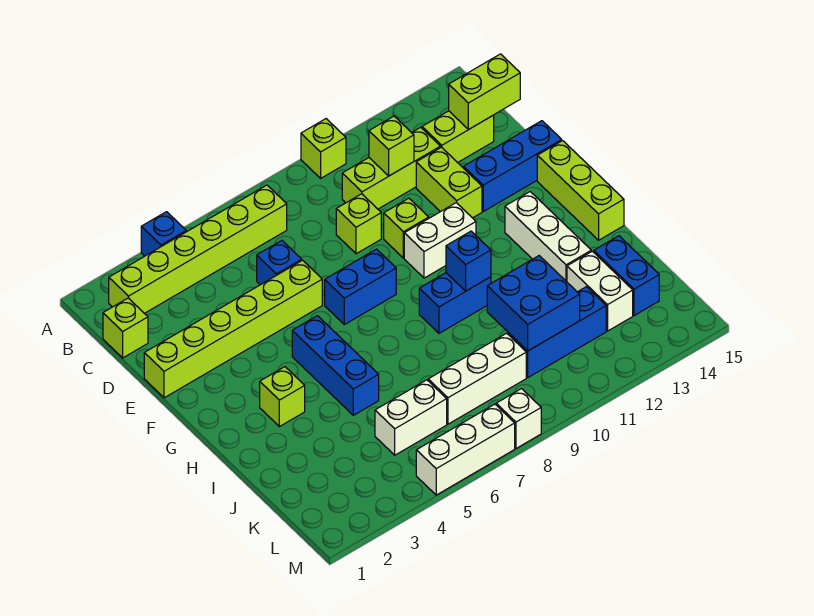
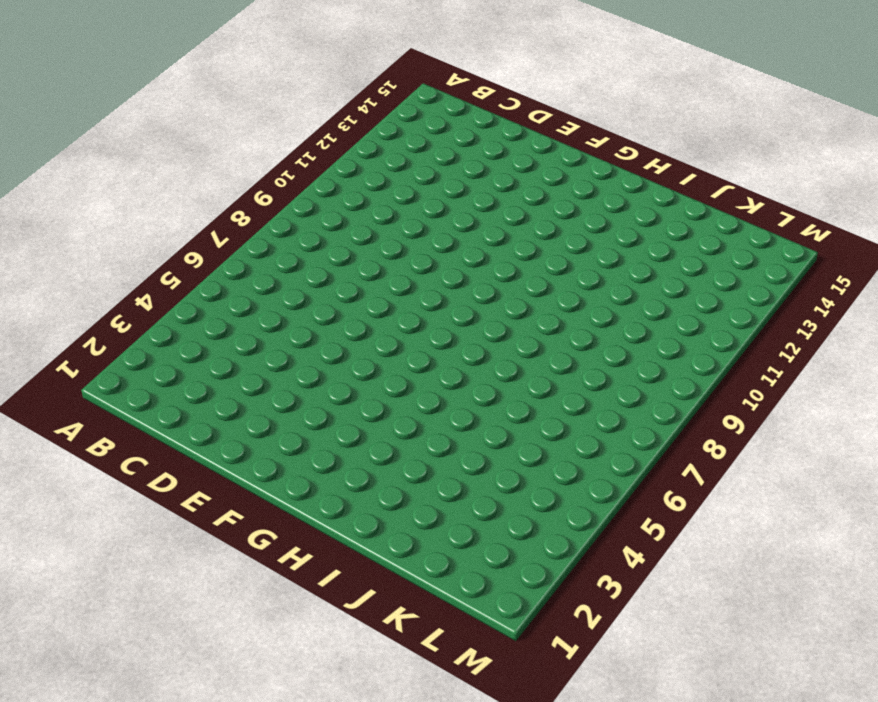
none -> blue 1x1 brick [141,212,186,256]
none -> lime 1x1 brick [301,119,346,178]
none -> lime 1x6 brick [109,185,287,313]
none -> lime 1x1 brick [103,298,148,358]

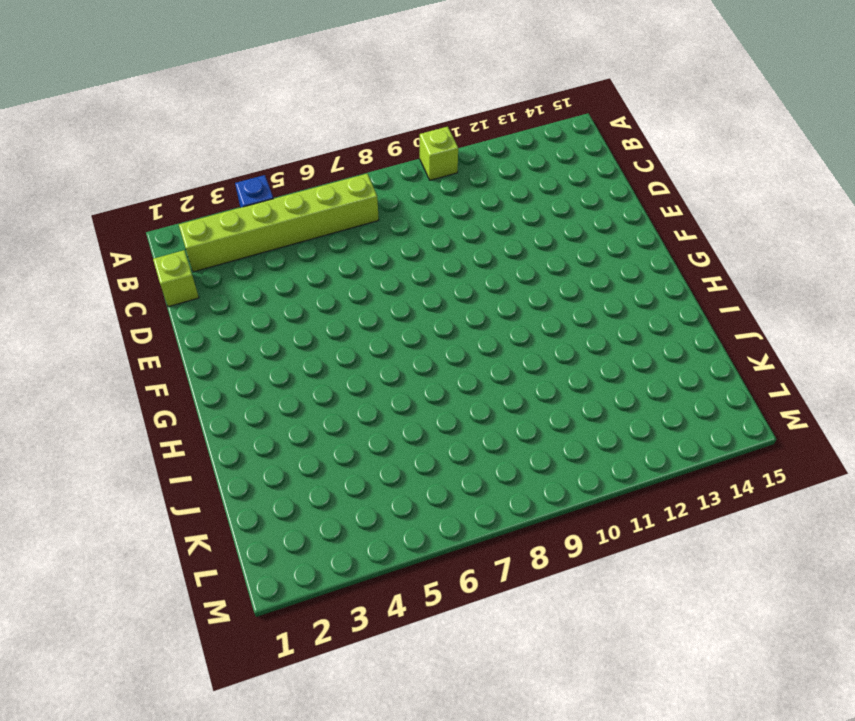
none -> lime 1x3 brick [342,127,440,209]
none -> lime 1x2 brick [422,111,494,163]
none -> blue 1x1 brick [257,240,302,285]
none -> lime 1x1 brick [336,194,381,254]

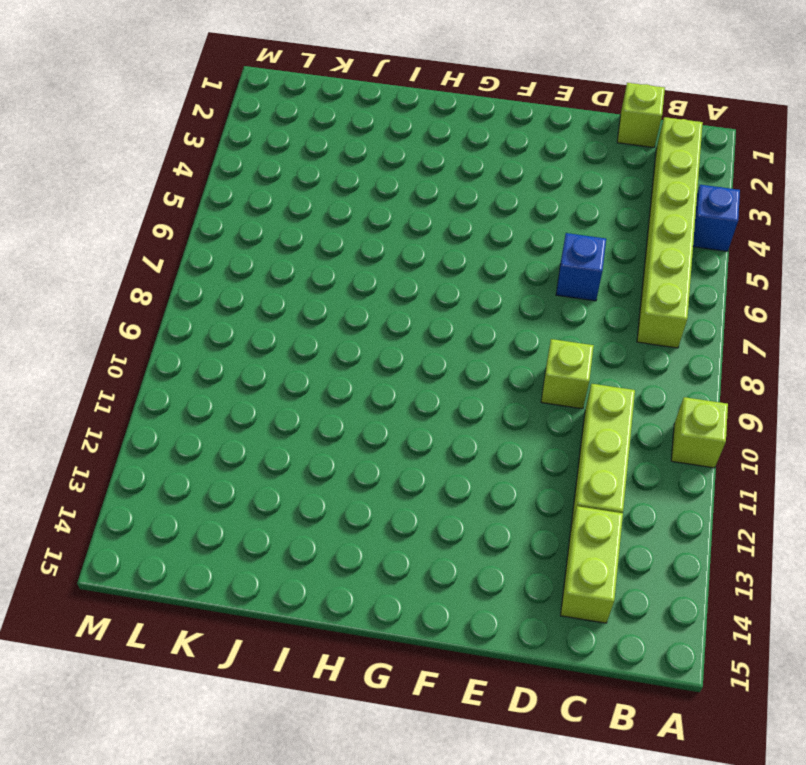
none -> lime 1x2 brick [416,147,482,218]
none -> lime 1x6 brick [144,260,322,398]
none -> lime 1x1 brick [384,198,429,258]
none -> blue 1x3 brick [463,121,562,211]

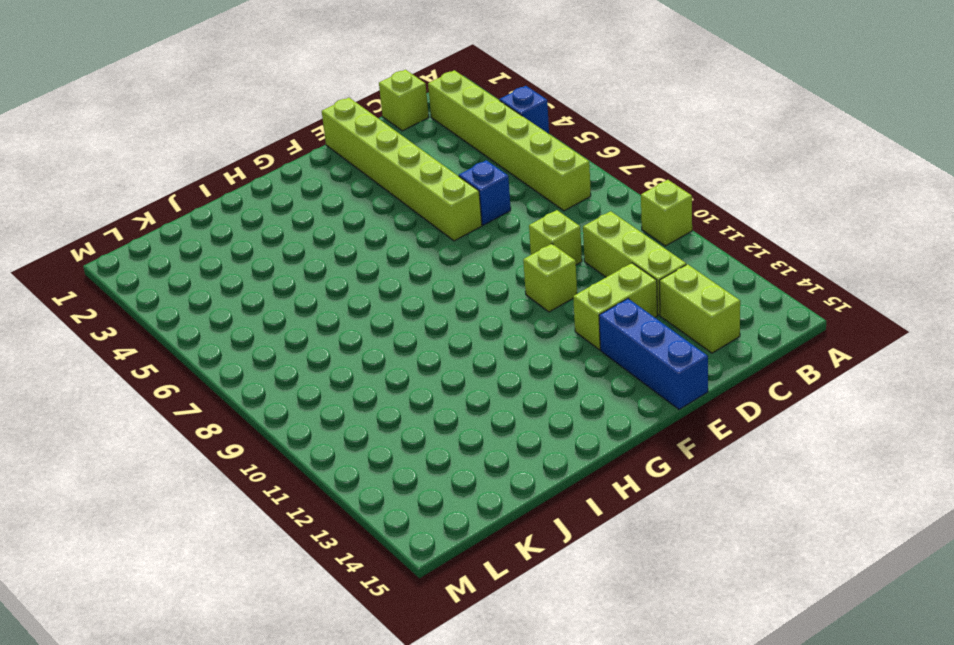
none -> blue 1x2 brick [325,249,396,325]
none -> white 1x2 brick [404,203,476,278]
none -> lime 1x3 brick [537,141,624,240]
none -> blue 1x3 brick [292,316,379,415]

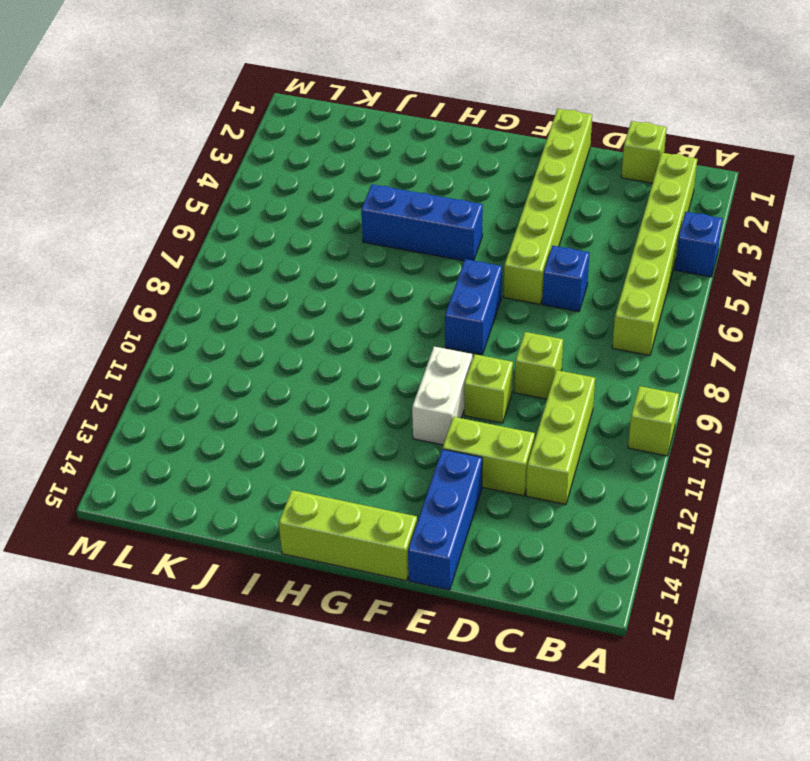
none -> lime 1x2 brick [422,111,494,163]
none -> white 1x3 brick [505,192,591,282]
none -> lime 1x1 brick [260,367,305,427]
none -> blue 1x2 brick [419,273,491,333]

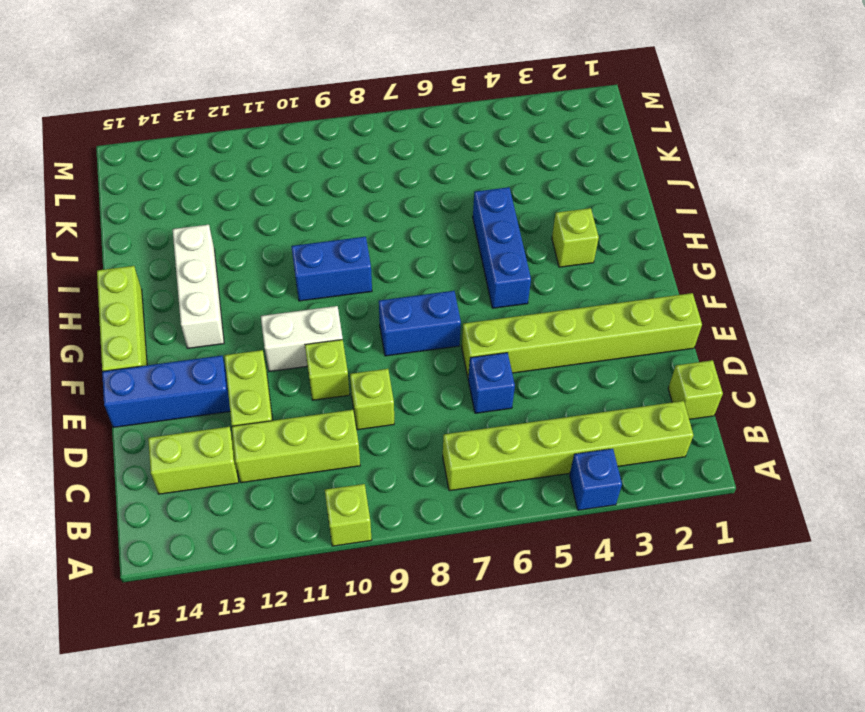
none -> white 1x2 brick [567,251,633,331]
none -> blue 1x2 brick [594,236,659,316]
none -> white 1x2 brick [375,380,447,455]
none -> white 1x3 brick [428,333,526,424]

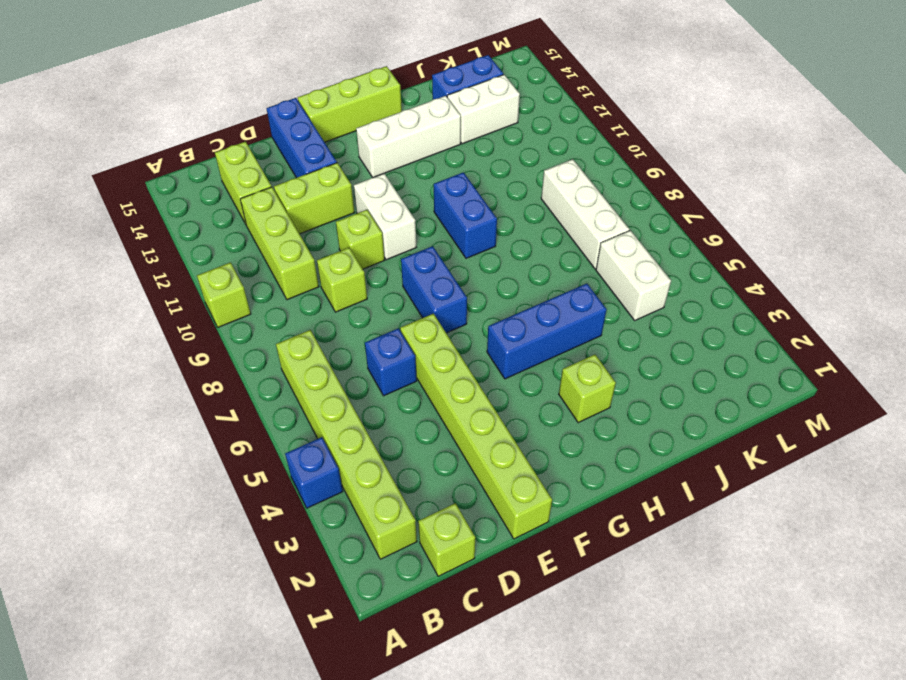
none -> blue 1x3 brick [508,287,606,377]
none -> white 1x3 brick [416,404,515,495]
none -> white 1x1 brick [496,389,541,448]
none -> lime 1x1 brick [369,116,414,176]

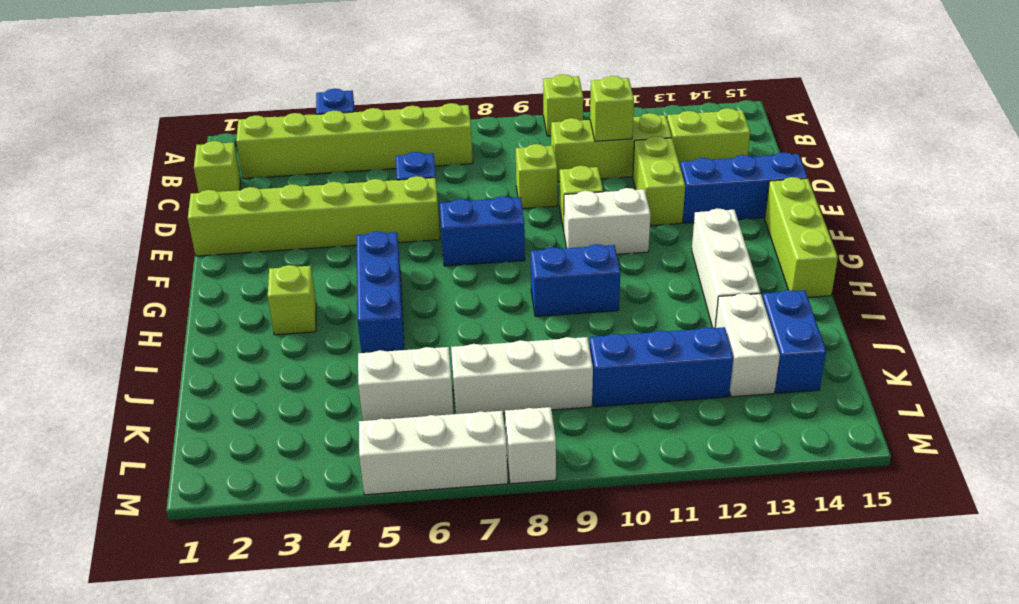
none -> lime 1x2 brick [449,54,520,130]
none -> blue 1x1 brick [446,231,491,291]
none -> blue 2x2 brick [487,256,580,351]

